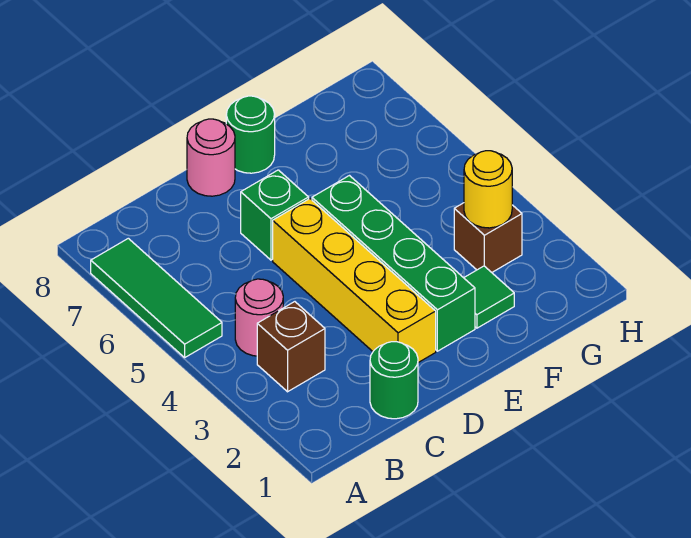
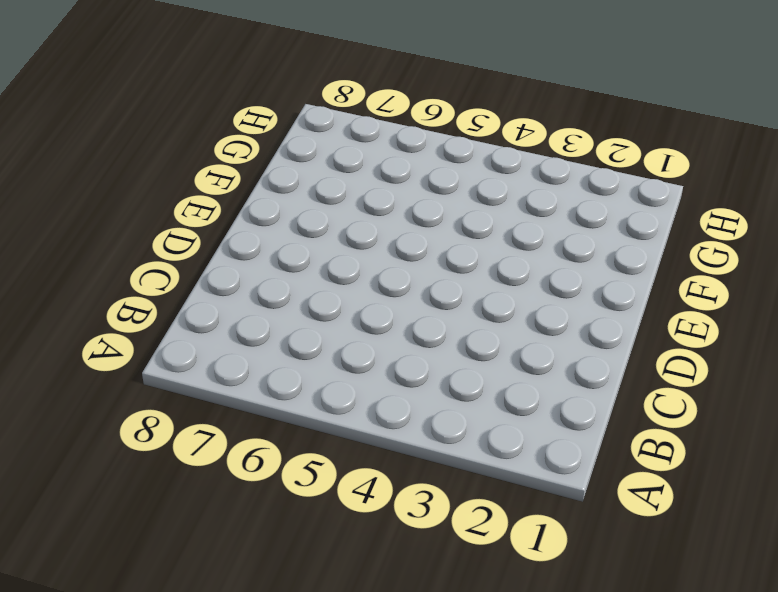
none -> green 1x3 tile [91,238,222,357]
none -> brown 1x1 brick [257,302,325,392]
none -> pink 1x1 round brick [235,279,283,356]

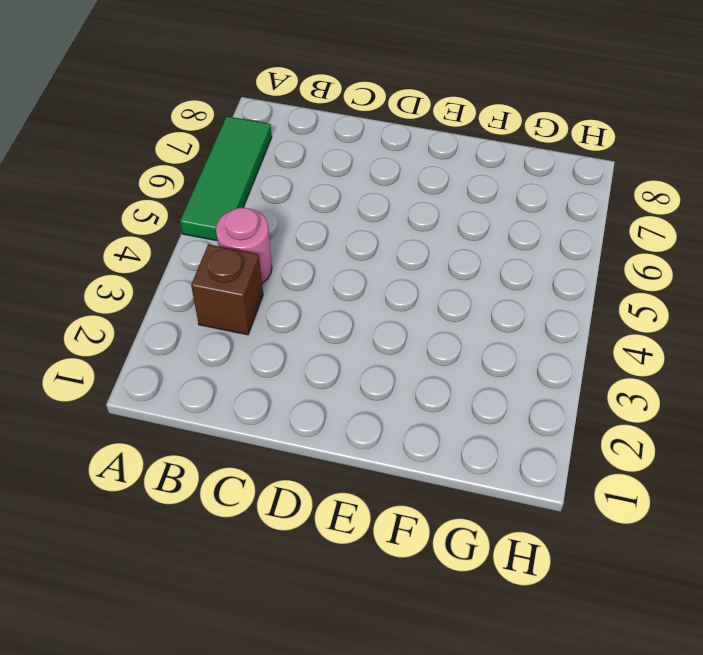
none -> green 1x1 round brick [370,342,418,419]
none -> yellow 1x4 brick [273,199,436,363]
none -> green 1x1 brick [241,170,309,260]

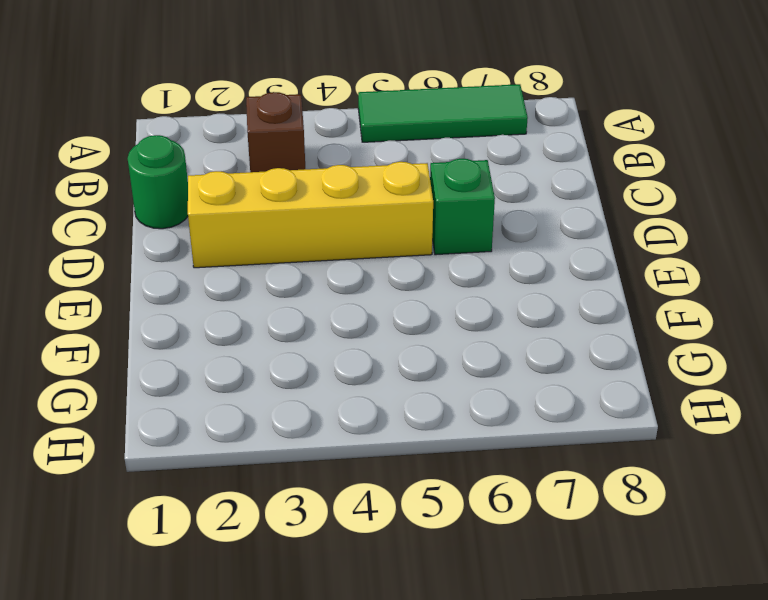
none -> pink 1x1 round brick [235,279,283,356]
none -> pink 1x1 round brick [187,119,235,196]
none -> green 1x4 brick [312,176,475,351]

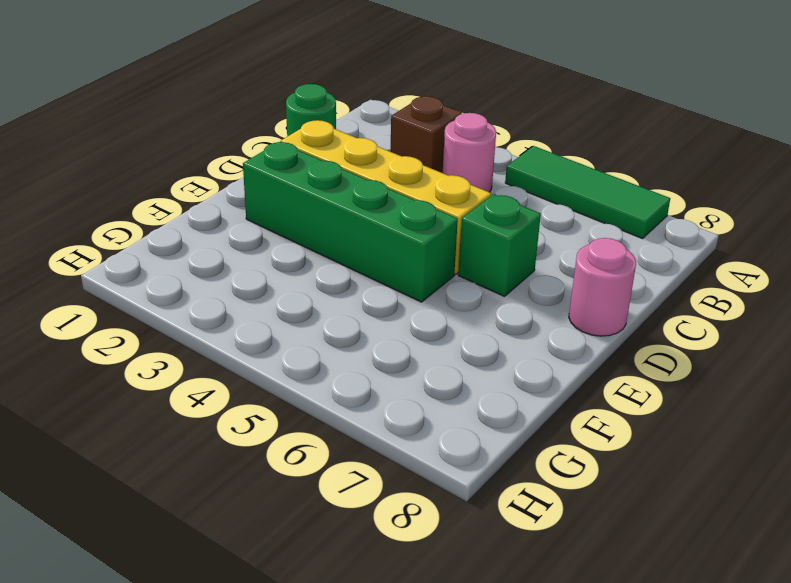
none -> green 1x1 round brick [226,96,275,173]
none -> green 1x1 tile [464,266,514,328]
none -> brown 1x1 brick [454,203,522,272]

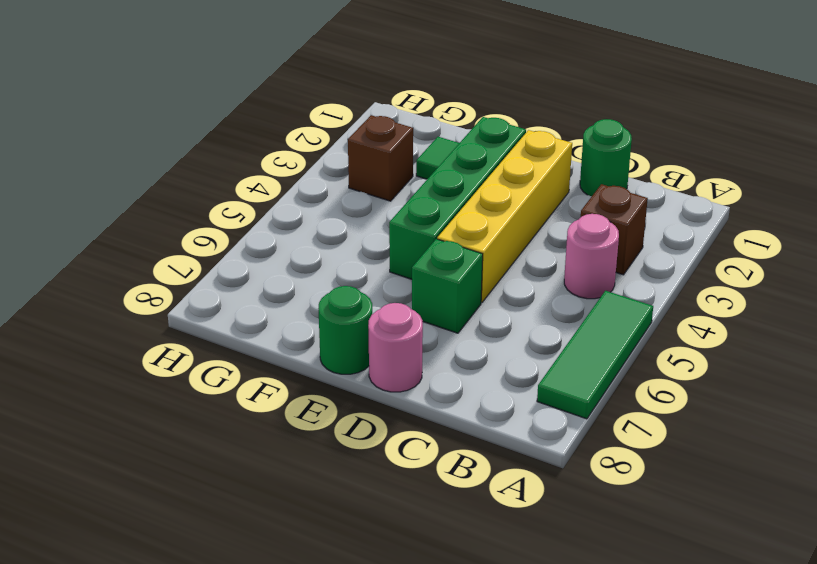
none -> yellow 1x1 round brick [464,151,512,228]

